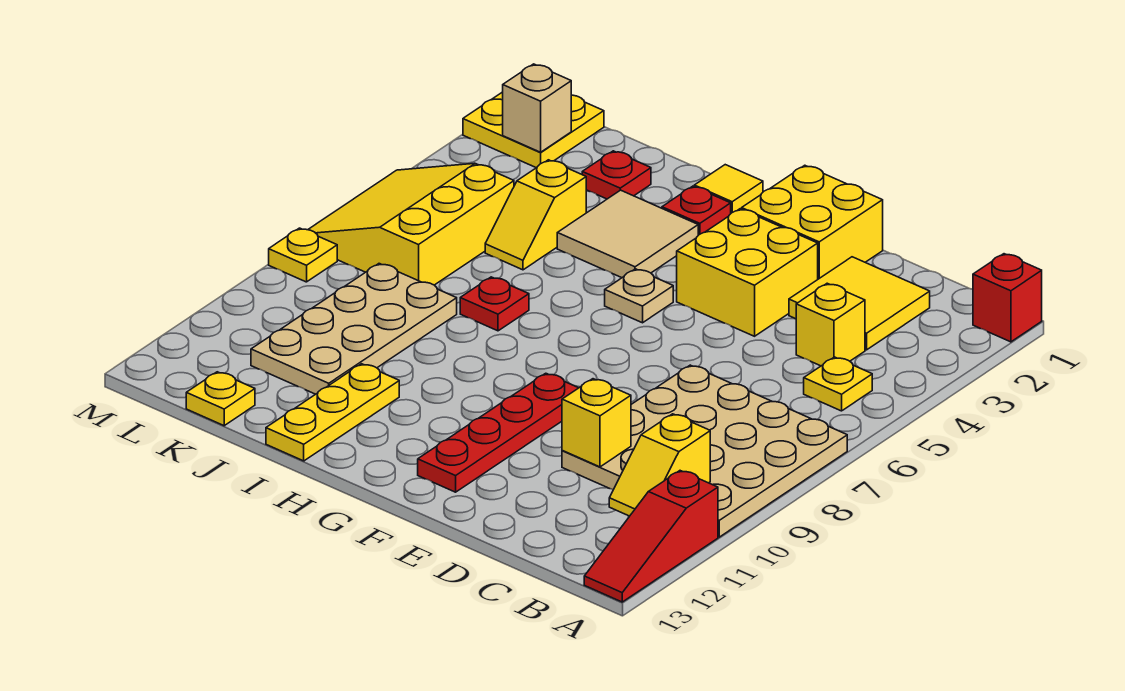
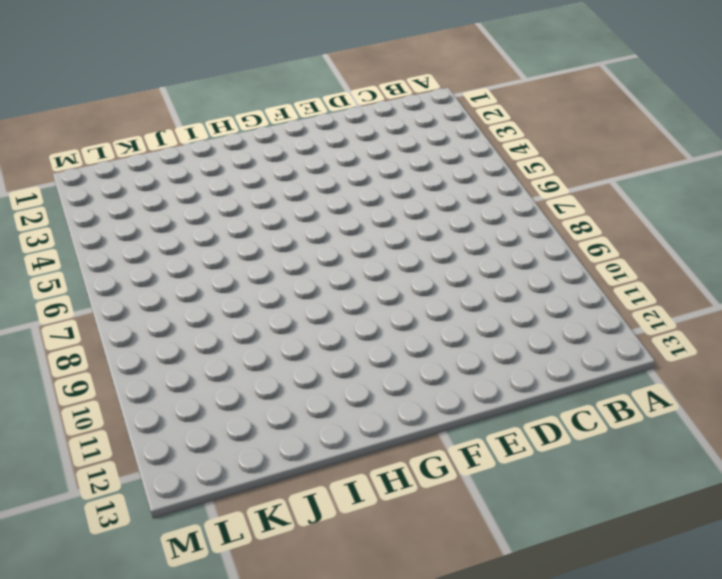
none -> red 1x1 brick [973,254,1042,342]
none -> tan 4x4 plate [562,365,847,537]
none -> red 1x3 slope [584,471,718,602]

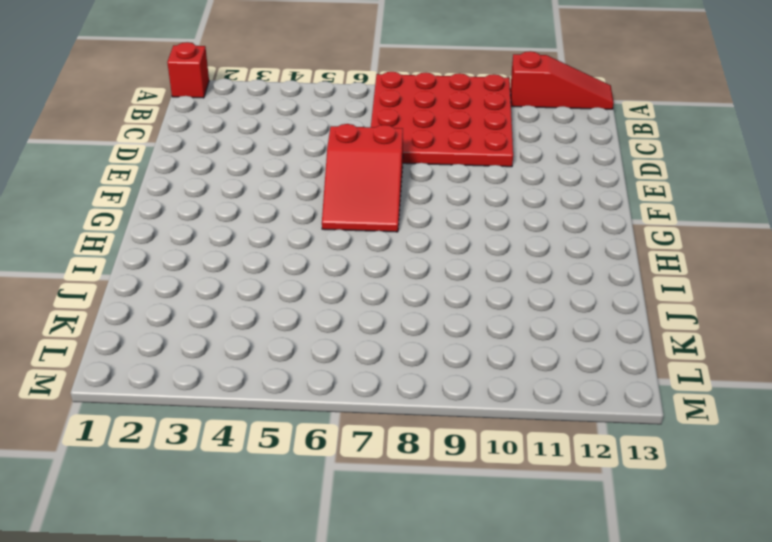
red 4x4 plate [371,72,513,167] -> tan 4x4 plate [562,365,847,537]
red 2x3 slope [322,124,403,232] -> none
none -> yellow 1x1 plate [804,357,872,411]
none -> yellow 2x2 tile [789,257,930,350]
none -> yellow 1x1 brick [796,283,865,366]

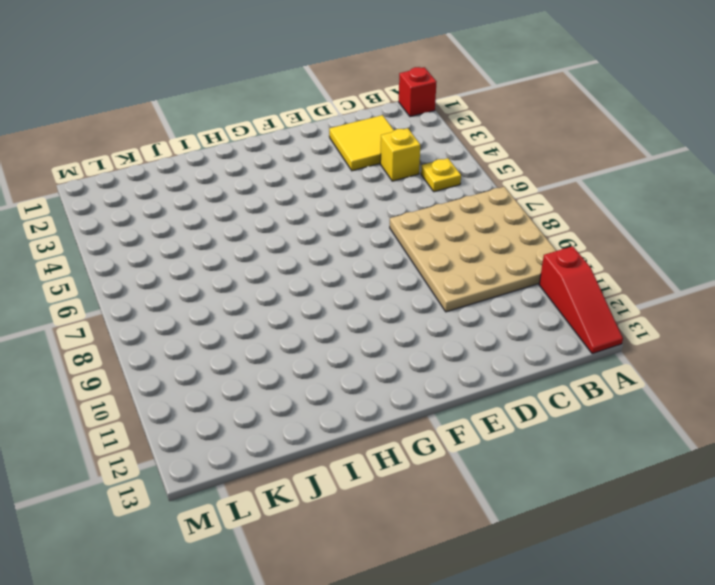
none -> yellow 2x2 brick [742,165,883,279]
none -> yellow 2x2 brick [677,209,818,336]
none -> red 1x4 plate [418,373,578,492]

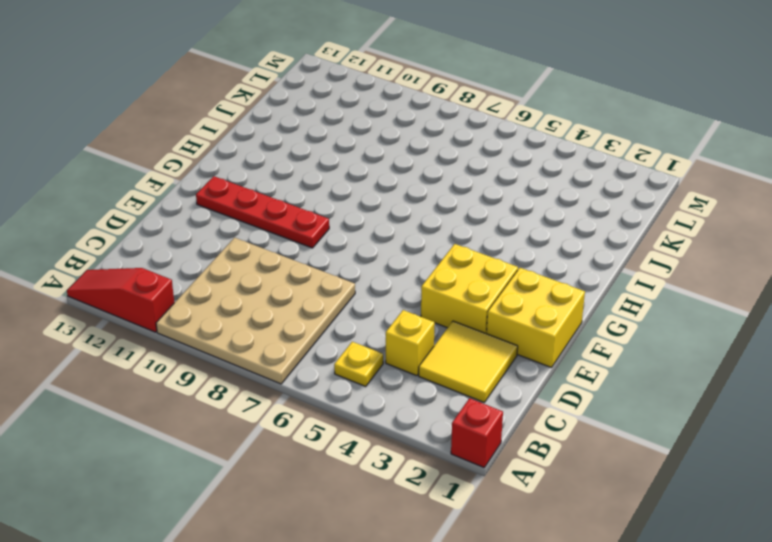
none -> tan 1x1 plate [605,269,673,323]
none -> yellow 1x1 tile [694,165,763,213]
none -> red 1x1 plate [662,186,731,235]

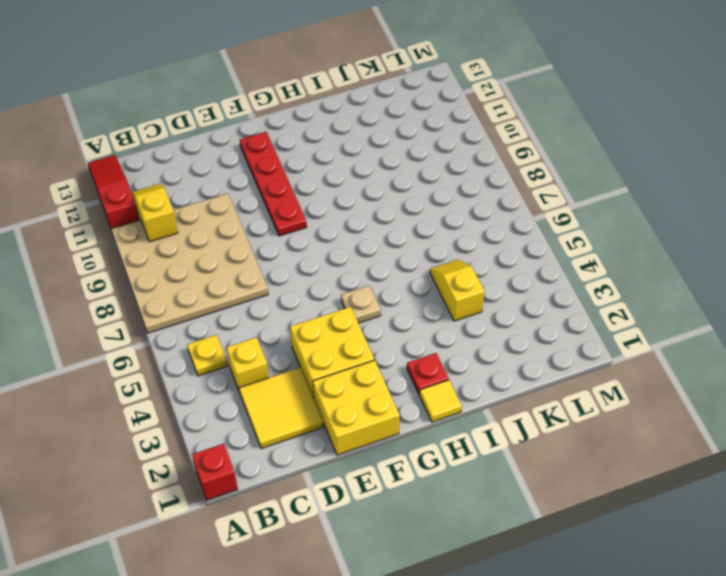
none -> tan 2x2 tile [557,190,698,278]
none -> red 1x1 plate [460,277,529,331]
none -> yellow 1x3 plate [266,364,399,461]

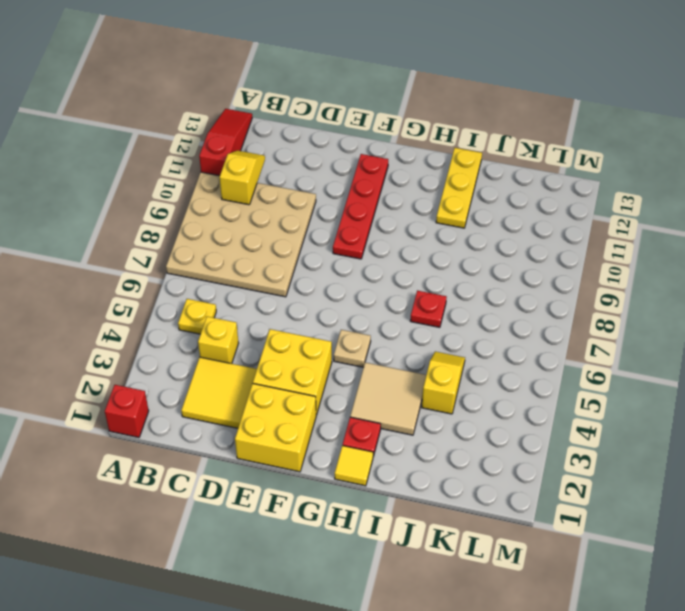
none -> red 1x1 plate [582,151,651,199]
none -> tan 2x4 plate [251,264,457,394]
none -> yellow 3x3 slope [308,163,514,285]

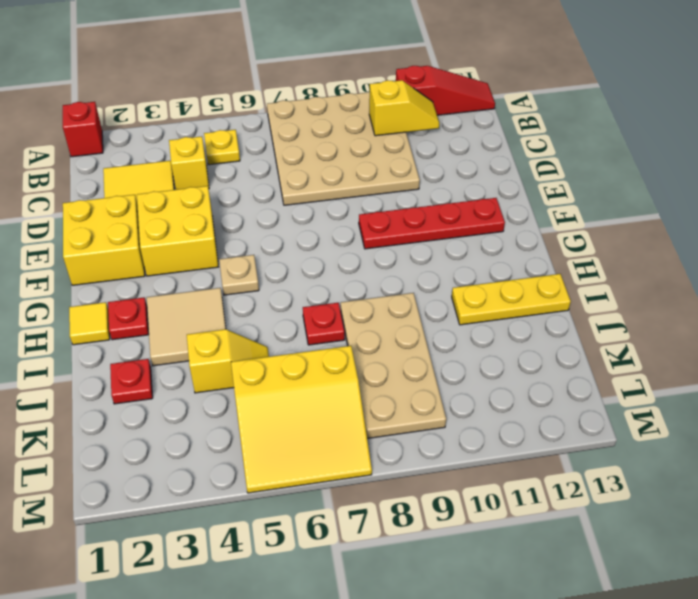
tan 2x4 plate [341,293,446,439] -> tan 2x4 plate turned to [251,264,457,394]
none -> yellow 1x1 plate [186,372,255,426]
none -> yellow 2x2 plate [463,92,604,168]
none -> yellow 1x1 plate [269,228,337,282]

